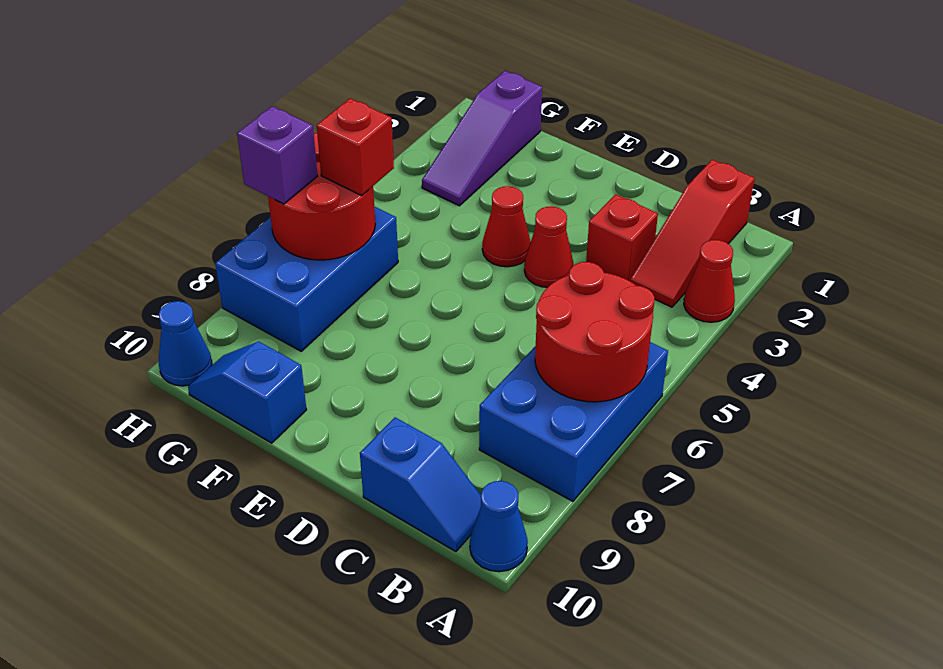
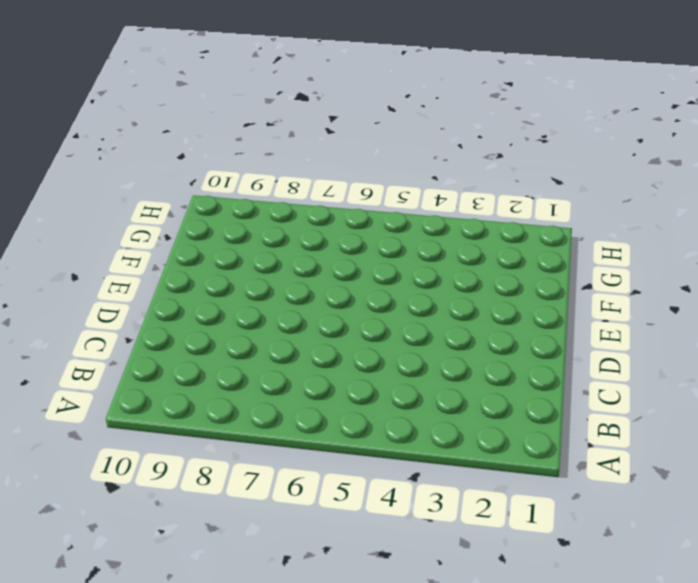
none -> red 1x1 cone [684,240,735,322]
none -> blue 2x3 brick [479,342,668,501]
none -> blue 1x1 cone [470,481,528,572]

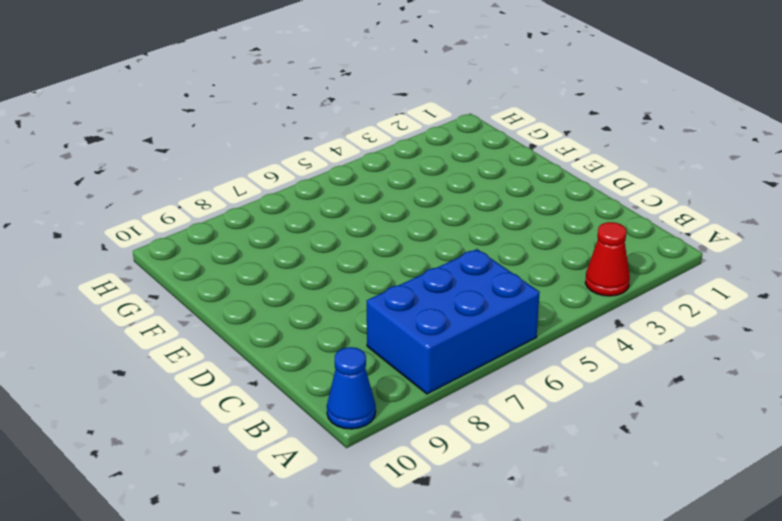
none -> red 1x3 slope [630,160,755,307]
none -> blue 1x2 slope [360,417,481,552]
none -> red 1x1 brick [586,194,658,281]

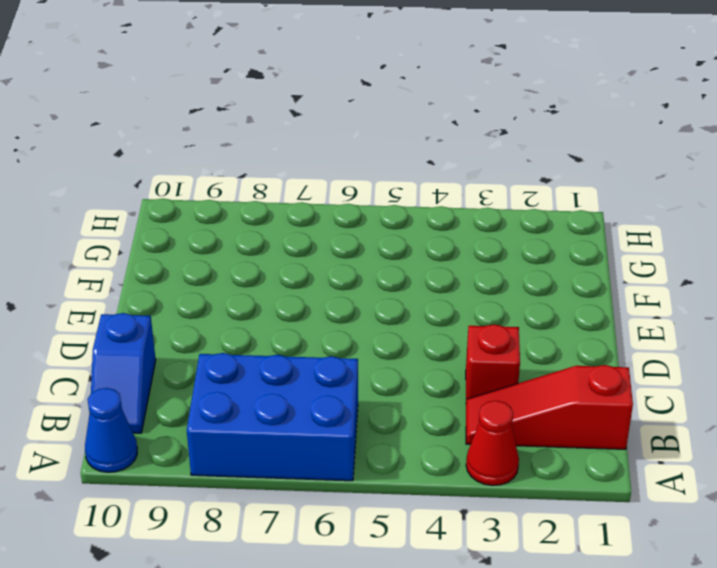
none -> red 1x1 cone [524,206,573,287]
none -> red 1x1 cone [482,186,531,267]
none -> blue 1x2 slope [188,341,307,443]

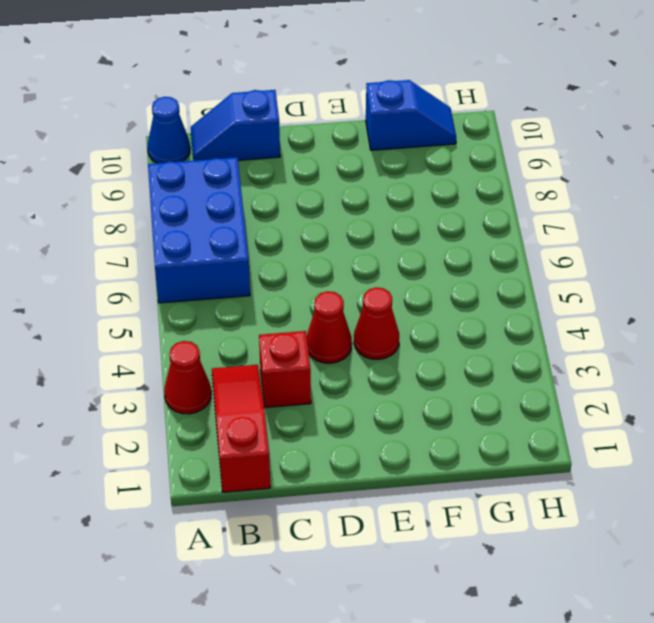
none -> purple 1x3 slope [422,71,542,206]
none -> blue 2x3 brick [215,206,398,351]
none -> blue 1x1 cone [159,301,212,386]

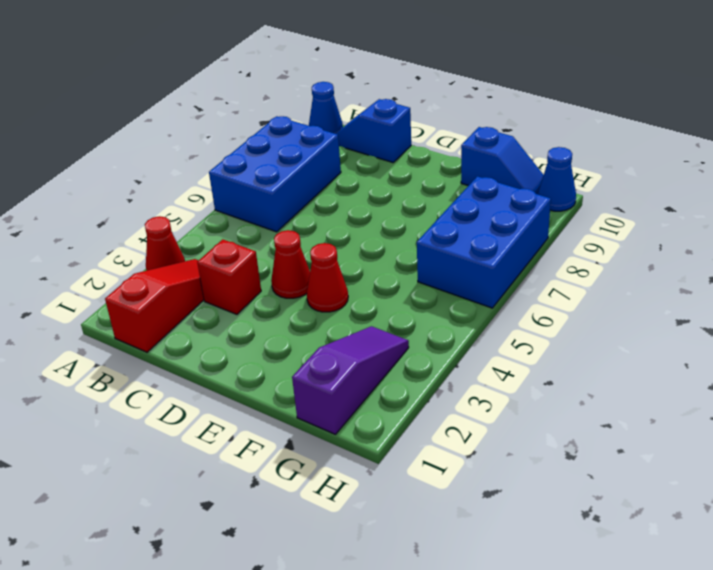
none -> red 2x2 round brick [535,262,655,402]
none -> red 2x2 round brick [268,133,375,260]
none -> red 1x1 brick [317,98,394,195]

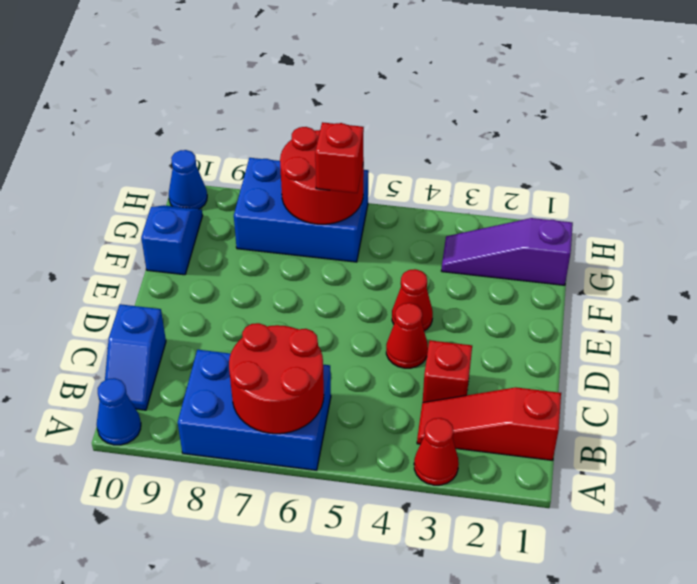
none -> purple 1x1 brick [237,106,317,204]

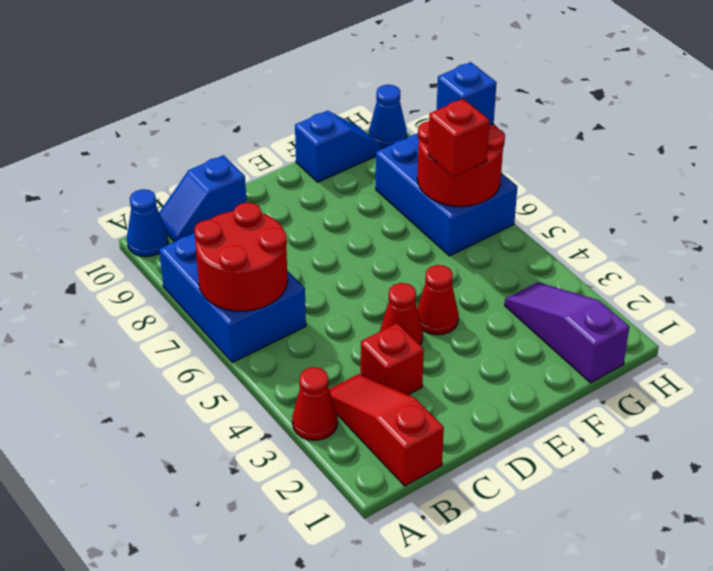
blue 1x1 brick [437,62,497,125] -> purple 1x1 brick [237,106,317,204]

